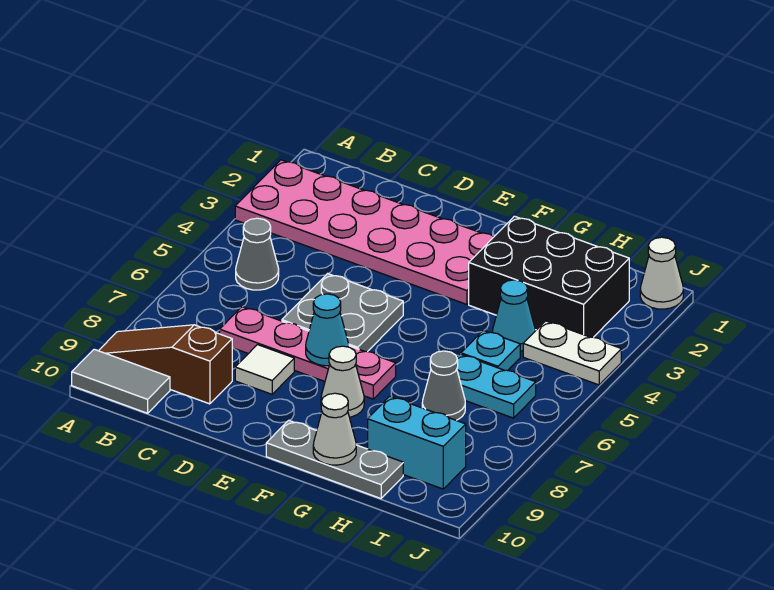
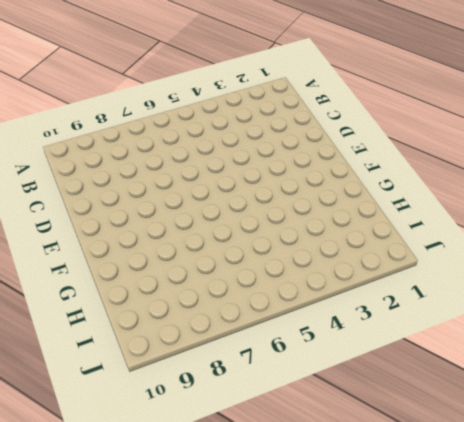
none -> pink 2x6 plate [235,160,494,304]
none -> brown 1x3 slope [99,325,232,404]
none -> grey 1x2 tile [72,349,170,413]

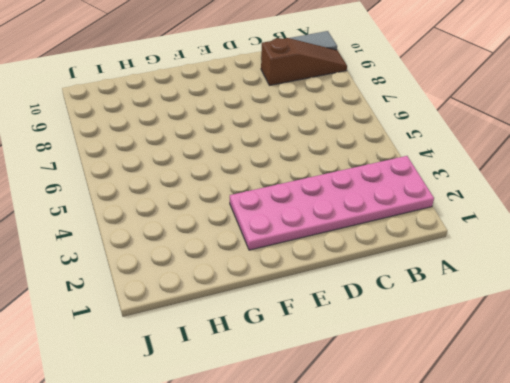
none -> grey 1x1 cone [236,218,279,290]
none -> pink 1x4 plate [220,307,396,399]
none -> grey 2x2 plate [282,274,403,352]

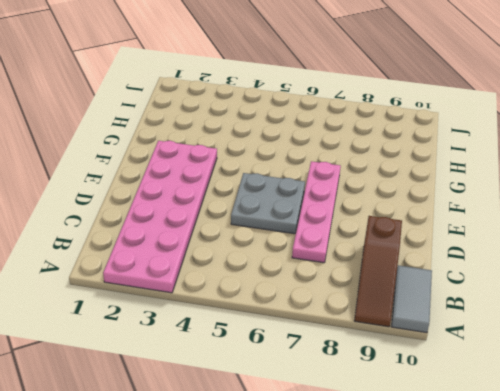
none -> grey 1x1 cone [236,218,279,290]
none -> white 1x1 tile [235,345,294,394]
none -> white 1x1 cone [321,346,364,417]

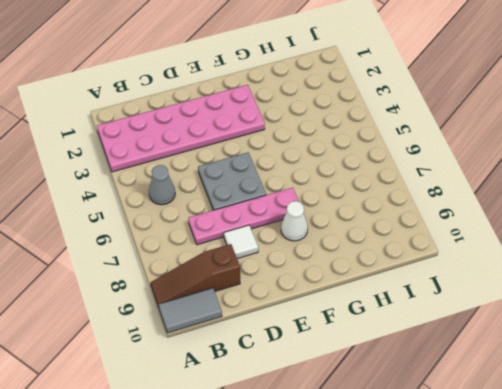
none -> grey 1x3 plate [266,420,403,498]
none -> black 2x3 brick [469,216,629,337]
none -> cyan 1x1 cone [492,280,535,351]

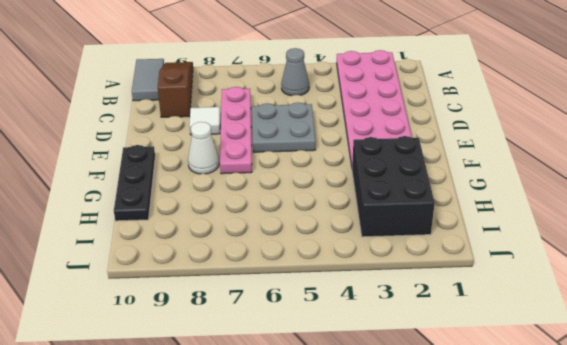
black 1x3 plate [114,145,155,221] -> grey 1x3 plate [266,420,403,498]
none -> cyan 1x1 cone [492,280,535,351]
none -> cyan 1x1 plate [461,330,520,371]
none -> cyan 1x2 plate [457,354,536,418]

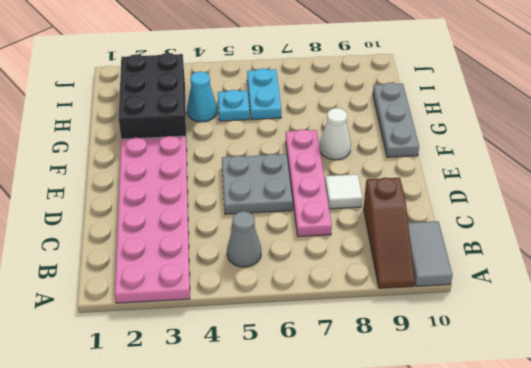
none -> grey 1x1 cone [422,351,465,420]
none -> cyan 1x2 brick [368,396,466,489]
none -> white 1x2 plate [523,321,621,385]

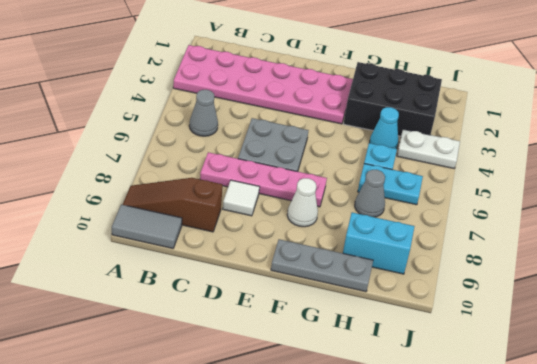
none -> white 1x1 cone [640,237,683,309]
none -> cyan 1x1 cone [306,294,349,366]
none -> white 1x1 cone [313,393,356,465]

